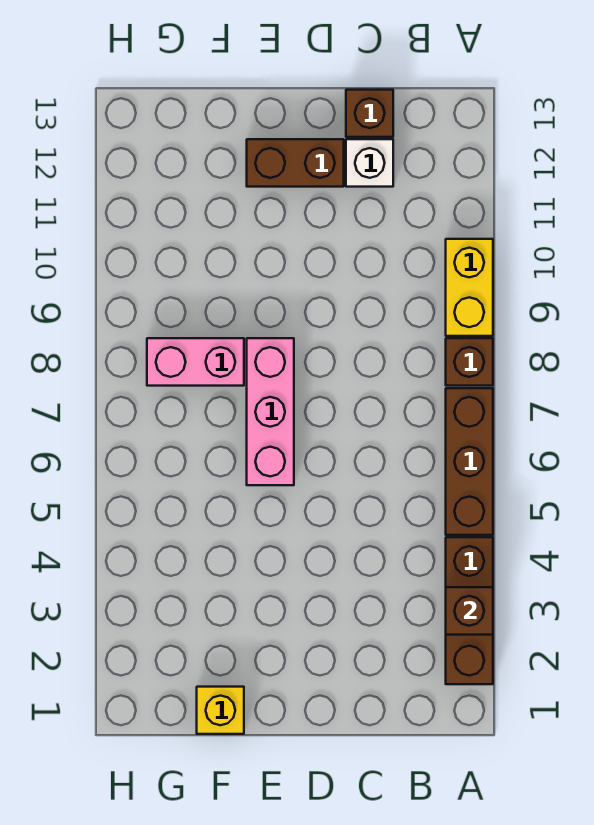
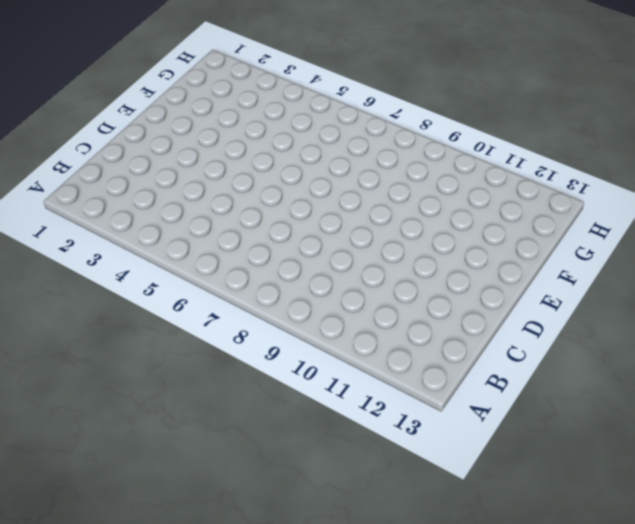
none -> brown 1x3 brick [446,537,493,684]
none -> brown 1x3 brick [446,388,493,535]

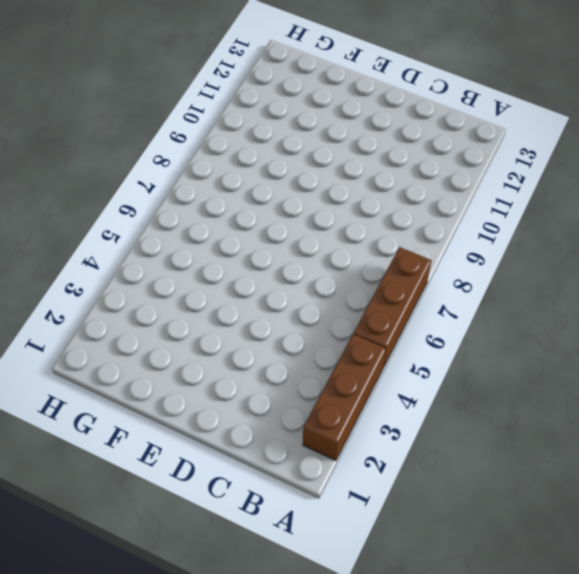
none -> brown 1x1 brick [446,338,493,386]
none -> yellow 1x2 brick [446,239,493,336]

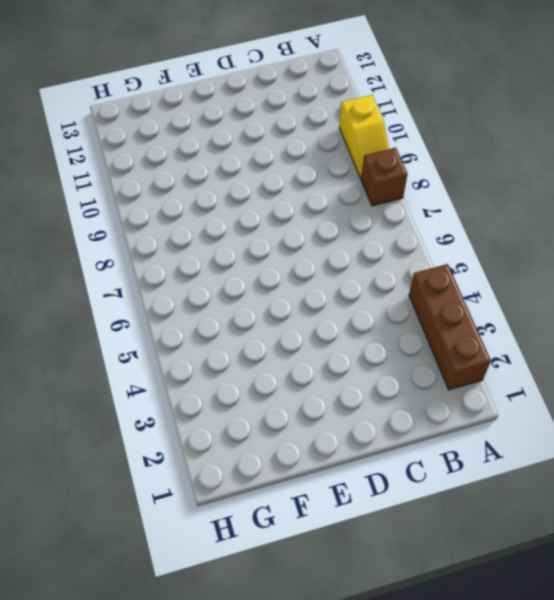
yellow 1x2 slope [339,95,389,178] -> yellow 1x2 brick [446,239,493,336]
none -> brown 1x3 brick [446,388,493,535]
none -> white 1x1 brick [346,139,393,187]

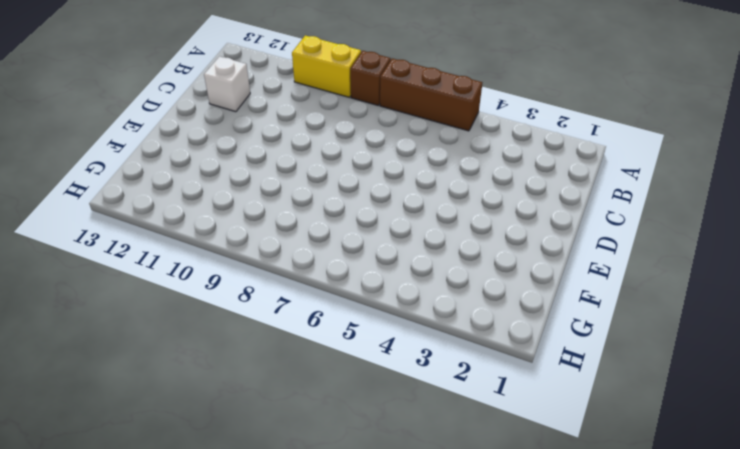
none -> brown 1x3 brick [446,537,493,684]
none -> brown 1x1 brick [346,90,393,137]

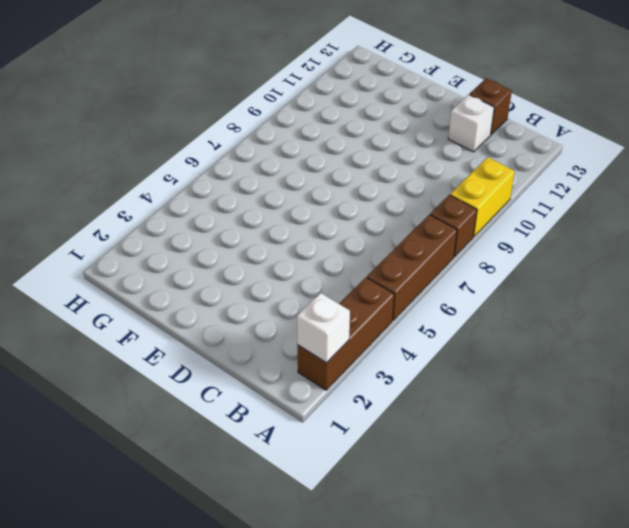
white 1x1 brick [297,293,350,363] -> none
none -> brown 1x2 brick [247,139,344,187]
none -> pink 1x3 brick [247,338,294,485]

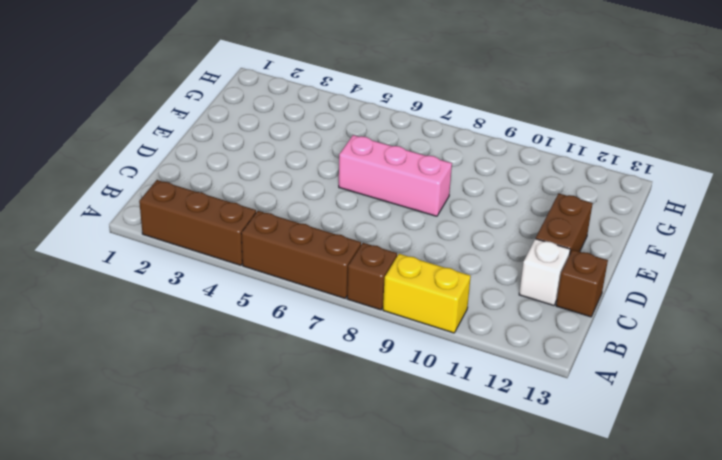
none -> yellow 1x1 brick [197,687,244,734]
none -> pink 1x2 brick [147,338,244,386]

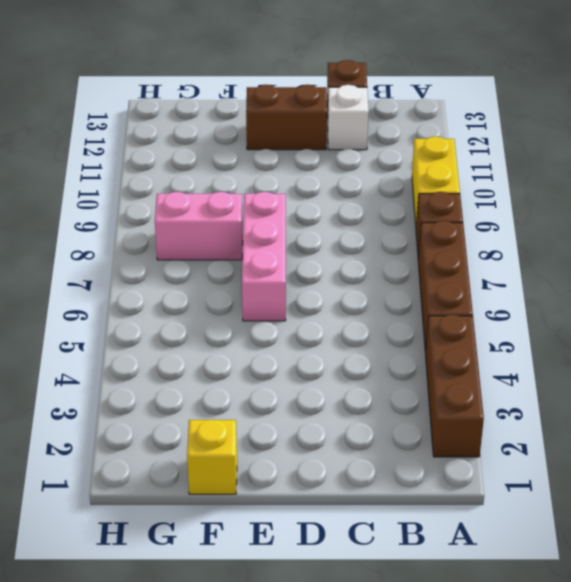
none -> brown 1x1 brick [446,587,493,635]

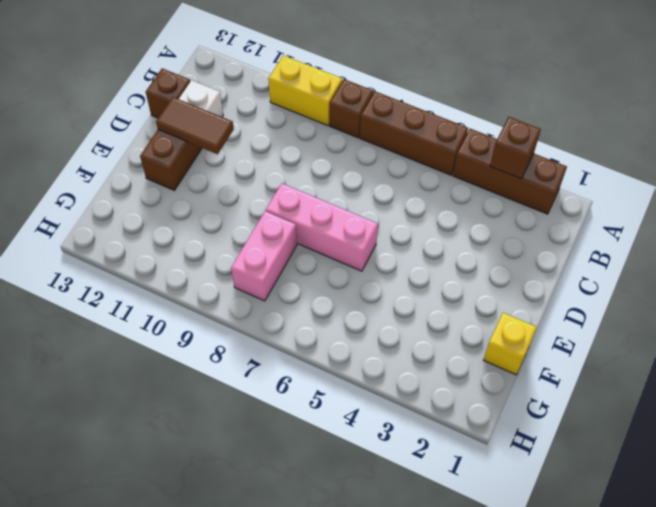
brown 1x2 tile [156,97,234,154] -> none

